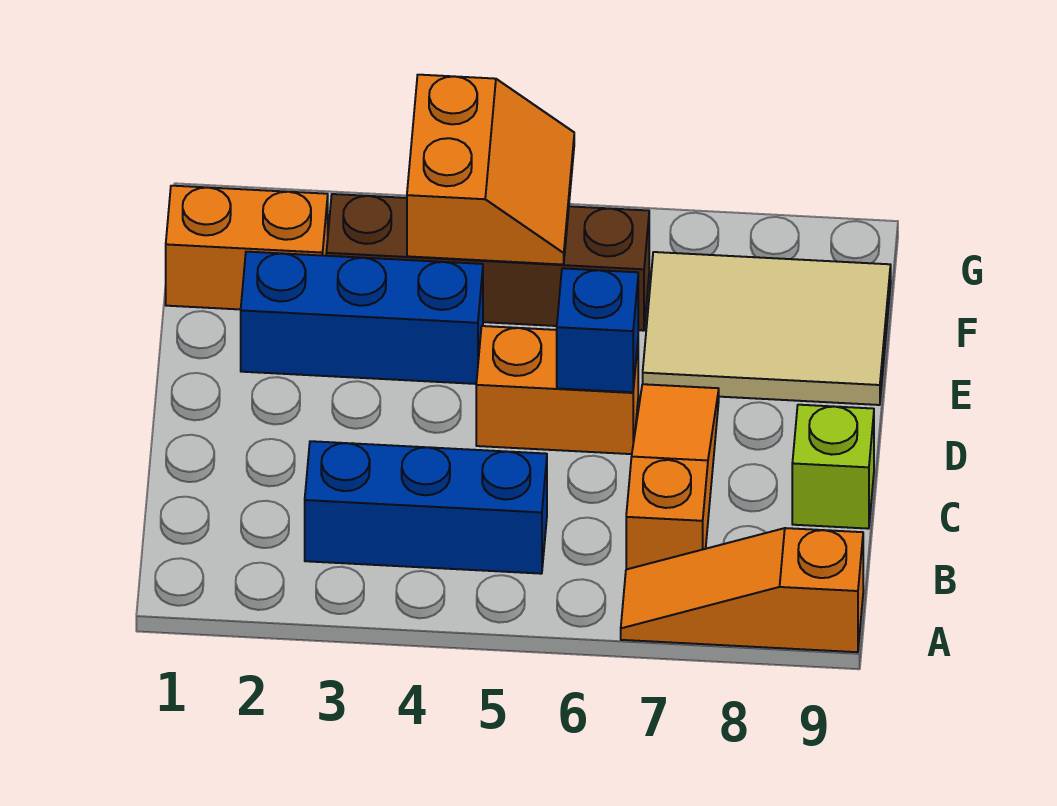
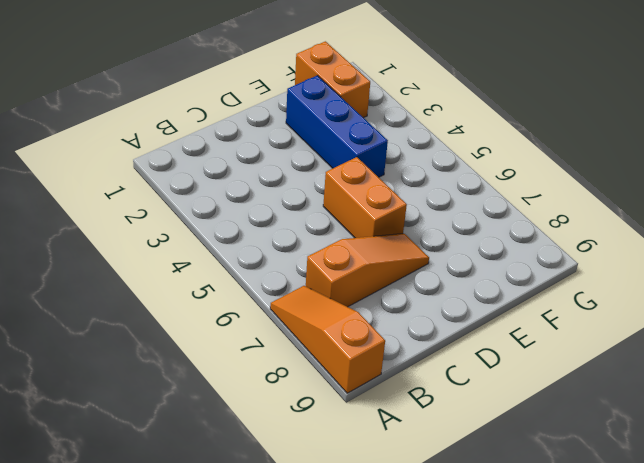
none -> blue 1x3 brick [305,441,547,574]
none -> lime 1x1 brick [792,405,874,529]

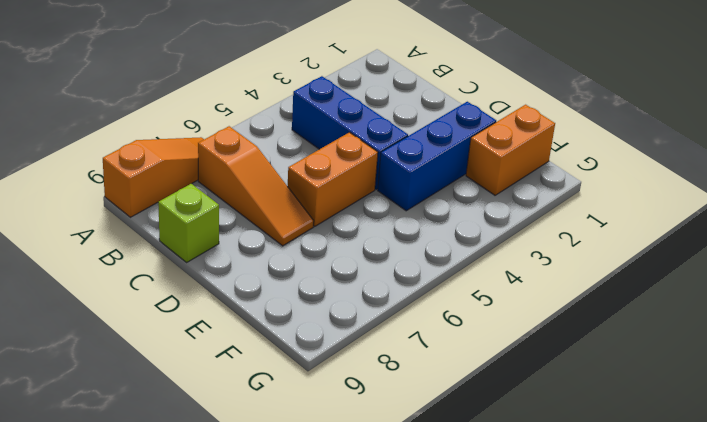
blue 1x3 brick [292,76,408,189] -> blue 1x3 brick turned to [305,441,547,574]
none -> tan 2x3 tile [643,252,891,405]
none -> brown 1x4 brick [326,194,649,331]

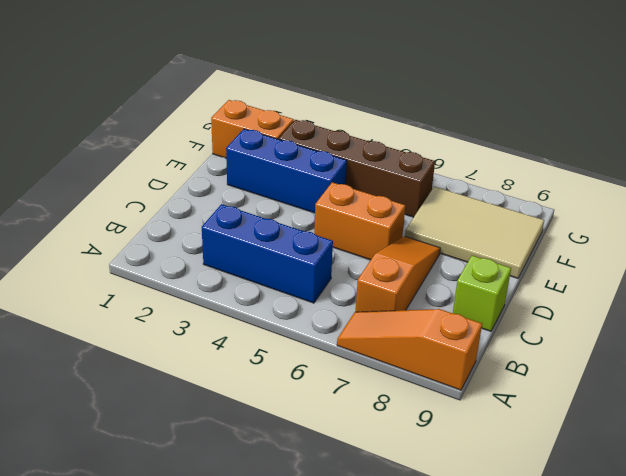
none -> blue 1x1 brick [557,268,638,392]
none -> orange 2x2 slope [407,75,574,264]

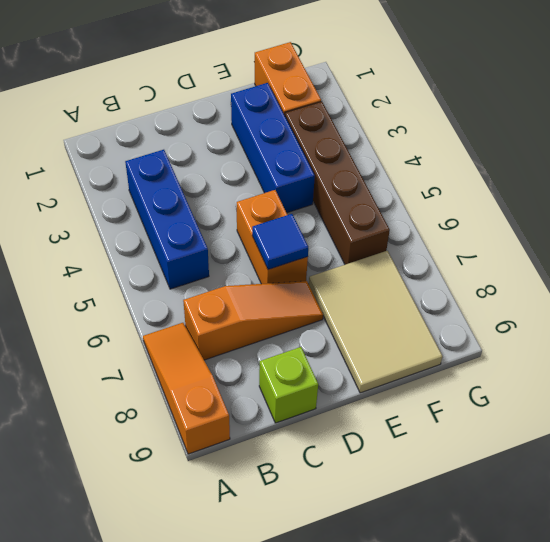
blue 1x1 tile [252,214,308,270] -> blue 1x1 brick [557,268,638,392]
none -> orange 2x2 slope [407,75,574,264]

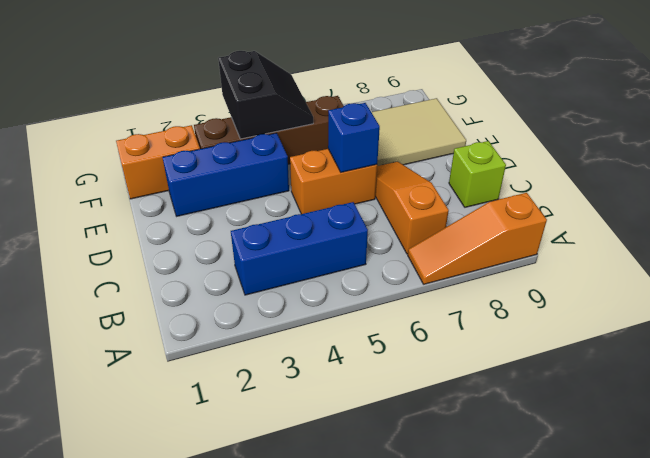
black 2x2 slope [218,51,313,139] -> orange 2x2 slope [407,75,574,264]

